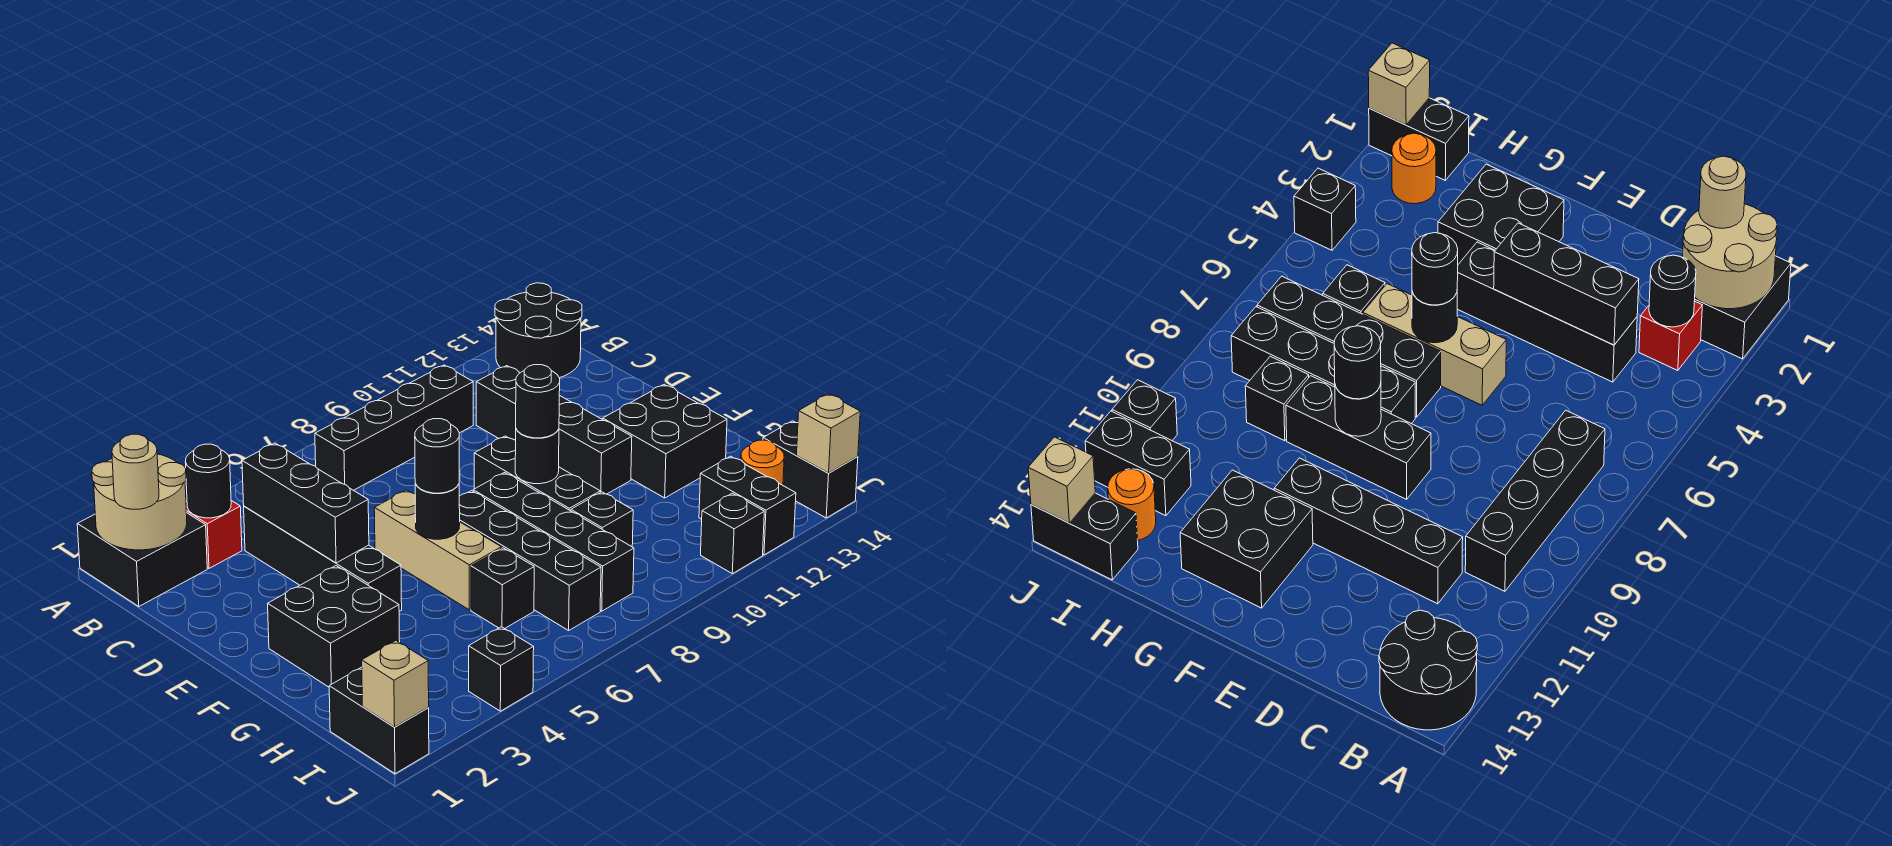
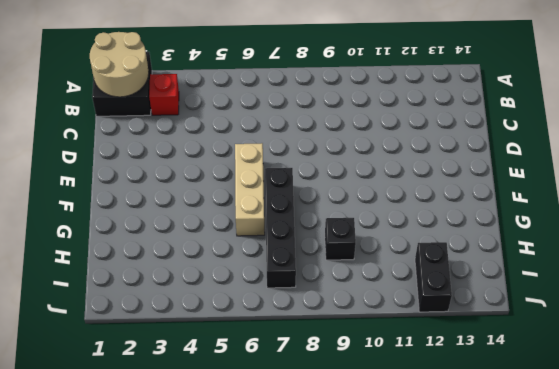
none -> black 2x2 round brick [495,283,582,378]
none -> black 1x4 brick [315,365,473,490]
none -> black 1x4 brick [244,506,402,611]
none -> black 1x4 brick [476,366,632,494]

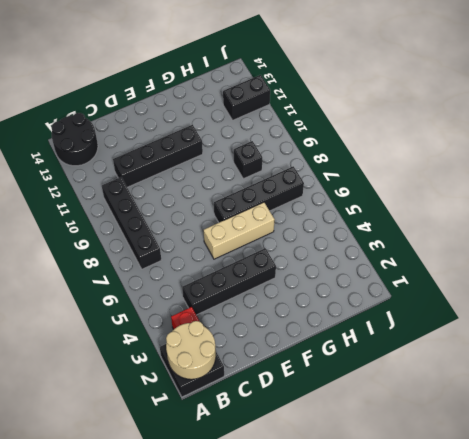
none -> black 1x3 brick [474,436,600,511]
none -> black 2x2 brick [268,566,400,687]
none -> black 1x4 brick [473,473,634,611]
none -> black 2x2 brick [603,385,727,498]

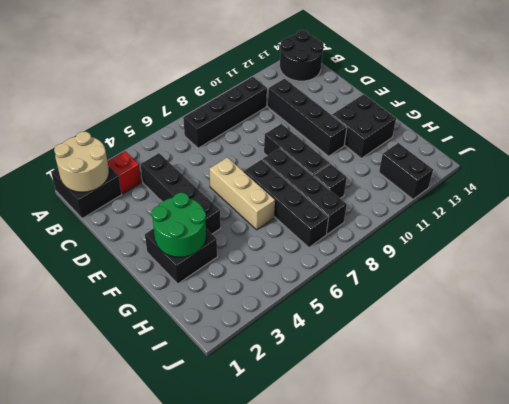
green 2x2 round brick [152,193,206,257] -> none
none -> black 1x1 brick [471,548,534,629]
none -> black 1x2 brick [329,667,429,774]
none -> orange 1x1 round brick [1392,133,1436,204]
none -> orange 1x1 round brick [741,440,784,485]

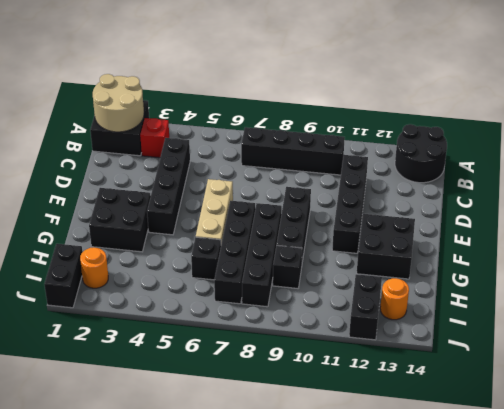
none -> black 1x2 brick [763,421,858,518]
none -> black 1x1 brick [469,627,534,711]
none -> black 1x1 brick [701,493,764,574]
none -> black 1x1 round brick [186,444,231,518]

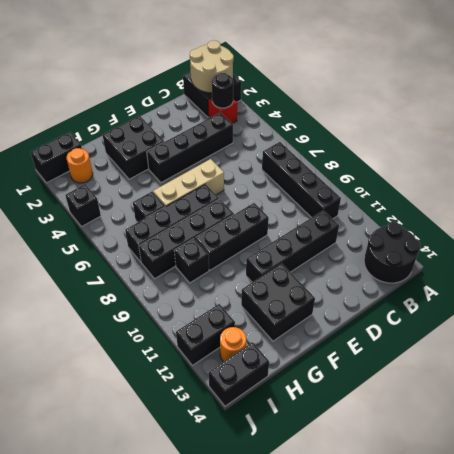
none -> black 1x1 brick [701,493,764,574]
none -> black 1x3 brick [242,443,369,563]
none -> black 1x1 round brick [415,484,460,539]
none -> black 1x1 round brick [515,429,559,484]

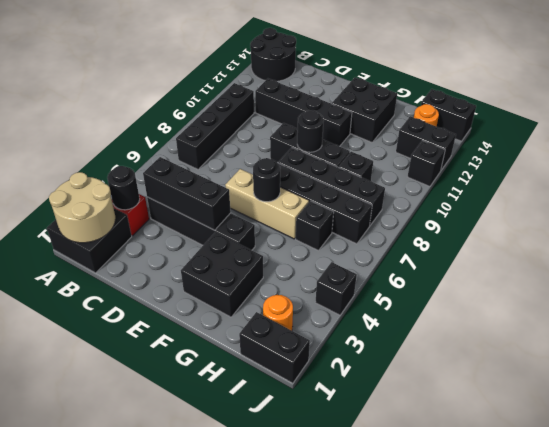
none -> tan 1x1 brick [362,641,429,727]
none -> tan 1x1 brick [797,394,860,473]
none -> tan 1x1 round brick [112,434,159,509]
none -> black 1x1 round brick [415,419,459,493]

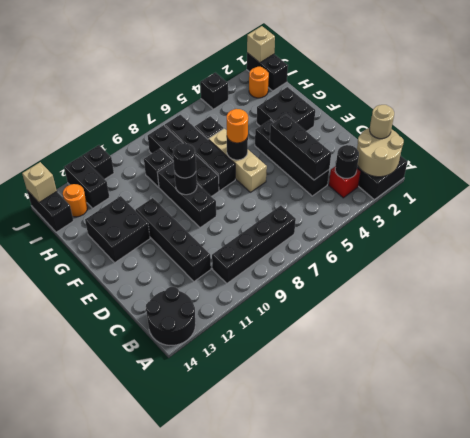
orange 1x1 round brick [227,109,248,143] -> black 1x1 round brick [415,419,459,493]

